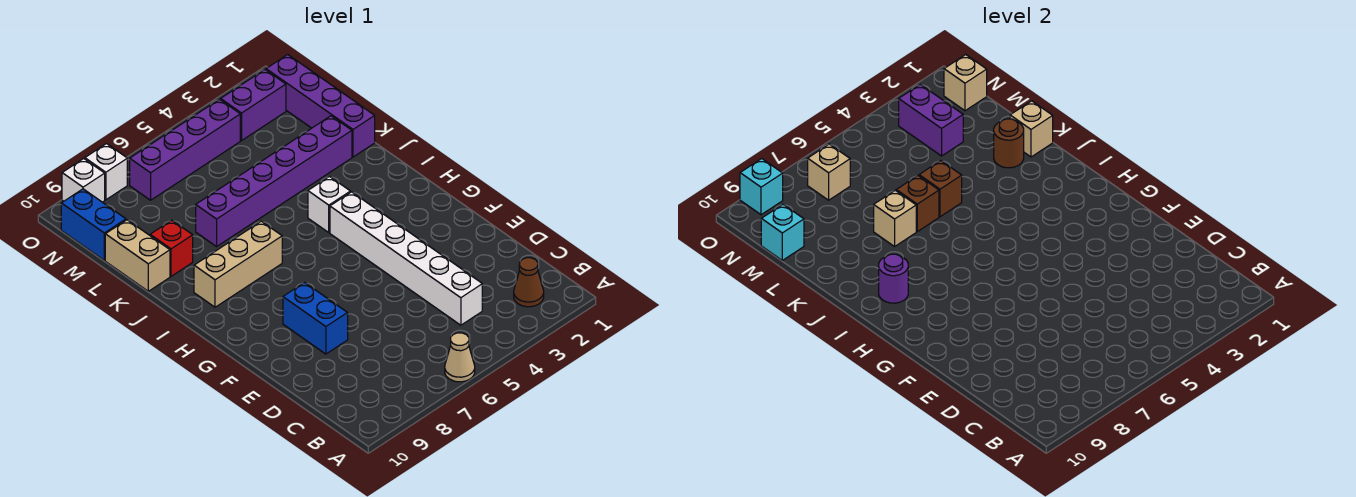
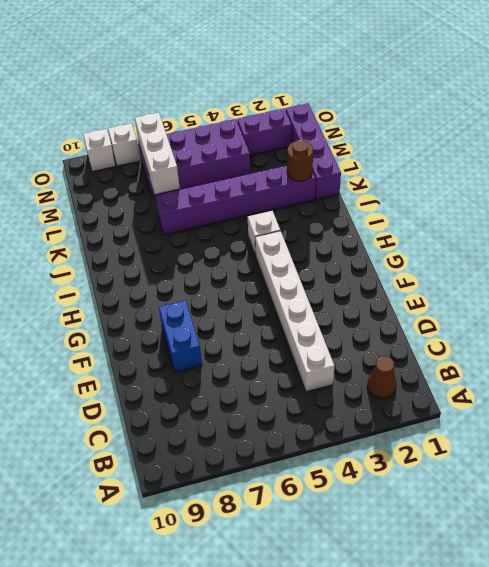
white 1x3 brick [135,113,180,194] -> tan 1x1 brick [808,144,850,200]
purple 2x4 brick [139,119,250,196] -> purple 1x4 brick [130,99,240,200]
none -> tan 1x1 cone [445,333,475,382]
none -> tan 1x3 brick [194,221,282,307]
none -> red 1x1 brick [150,220,193,276]

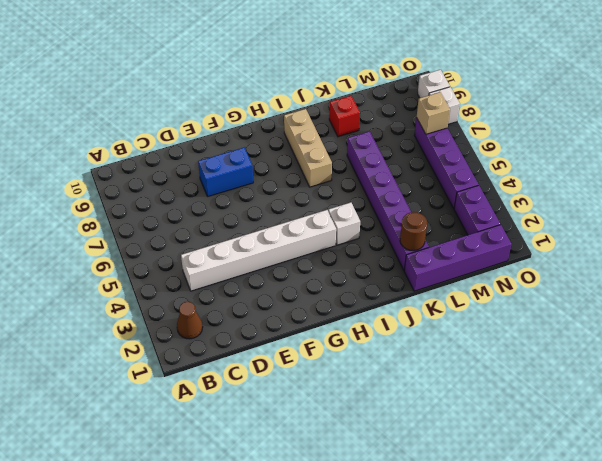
none -> tan 1x1 cone [445,333,475,382]
none -> tan 1x2 brick [105,220,170,291]
none -> blue 1x2 brick [61,189,126,260]

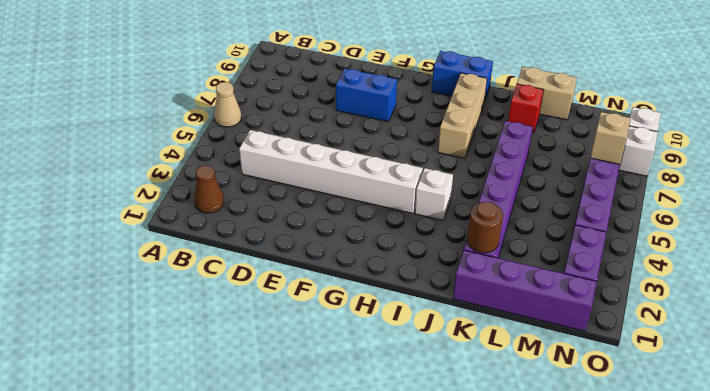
blue 1x2 brick [432,51,493,102] -> blue 1x2 brick moved to [61,189,126,260]
none -> purple 1x1 round brick [879,254,908,303]
none -> tan 1x1 brick [1010,101,1053,157]
none -> brown 1x1 brick [919,161,962,217]

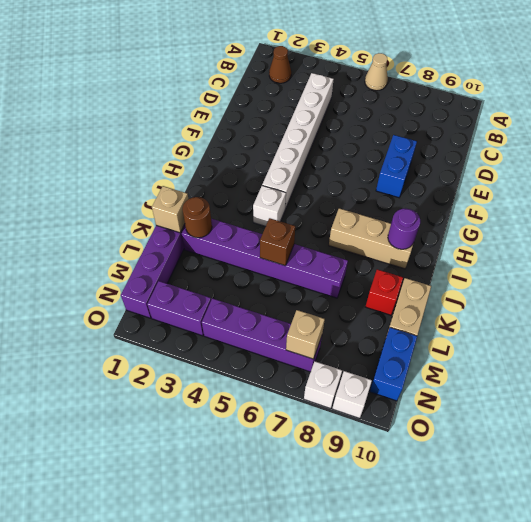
none -> brown 1x1 brick [896,176,939,232]
none -> tan 1x1 brick [874,190,916,246]
none -> purple 1x2 brick [899,84,963,156]

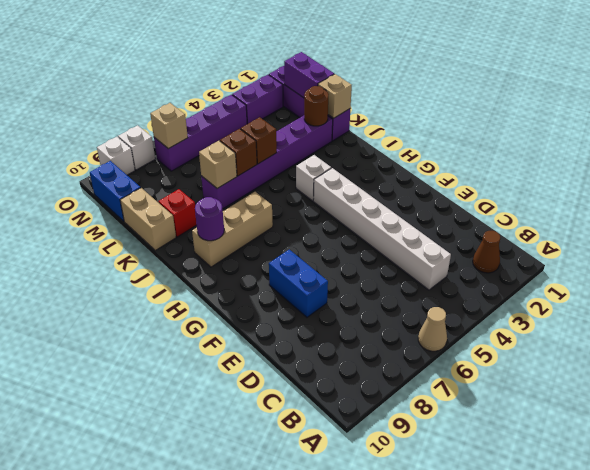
purple 1x2 brick [284,52,334,98] -> purple 1x2 brick moved to [899,84,963,156]
none -> cyan 1x1 brick [761,204,804,260]
none -> tan 1x1 brick [944,55,987,111]
none -> cyan 1x1 brick [740,159,783,215]

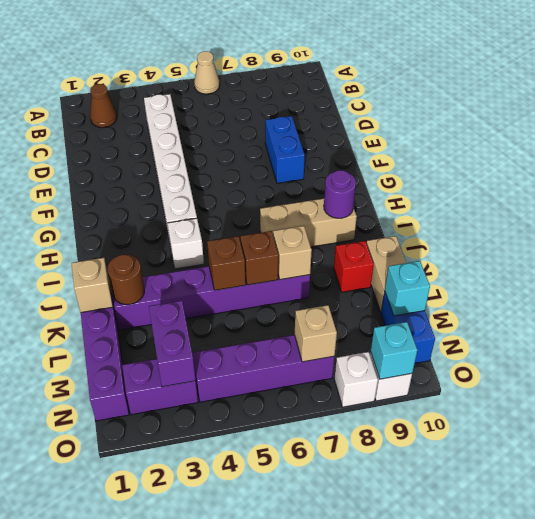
none -> tan 1x1 brick [944,55,987,111]

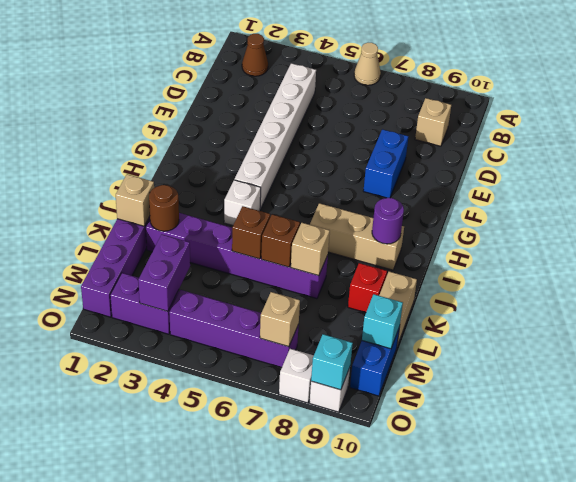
tan 1x1 brick [415,98,451,146] -> tan 1x1 brick moved to [944,55,987,111]

